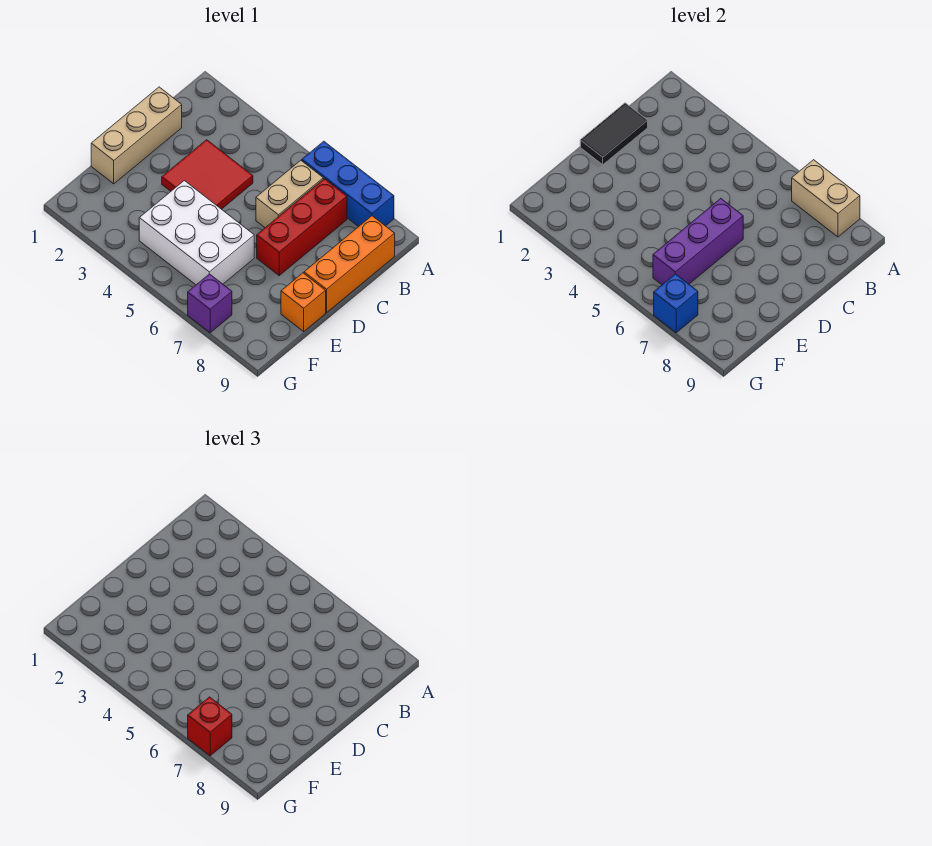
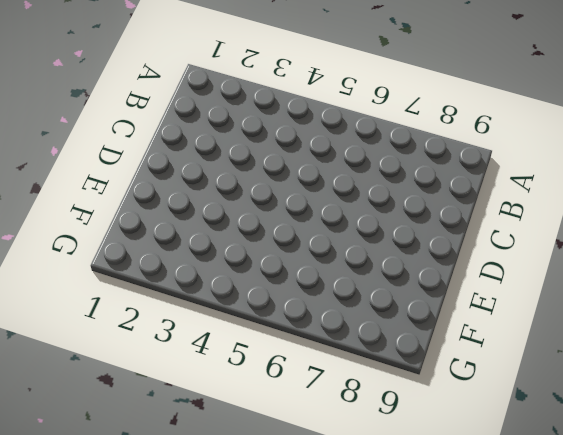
none -> blue 1x3 brick [302,141,394,227]
none -> tan 1x2 brick [256,160,323,228]
none -> red 1x3 brick [257,179,347,276]

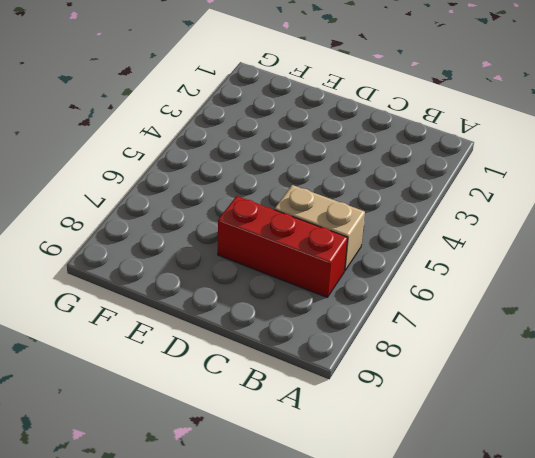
none -> blue 1x3 brick [302,141,394,227]
none -> orange 1x3 brick [304,216,395,312]
none -> tan 1x3 brick [91,87,182,184]

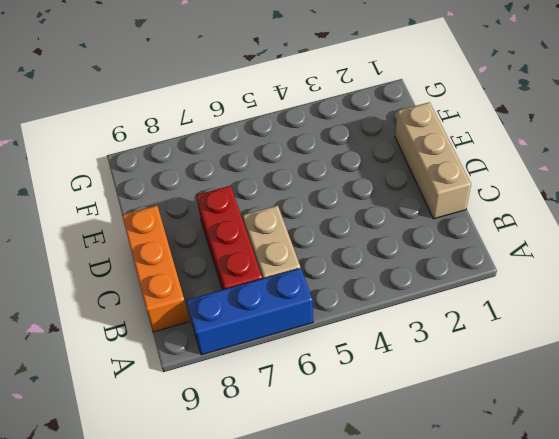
none -> red 2x2 tile [162,140,253,209]
none -> white 2x3 brick [139,181,254,285]
none -> orange 1x1 brick [281,273,326,331]

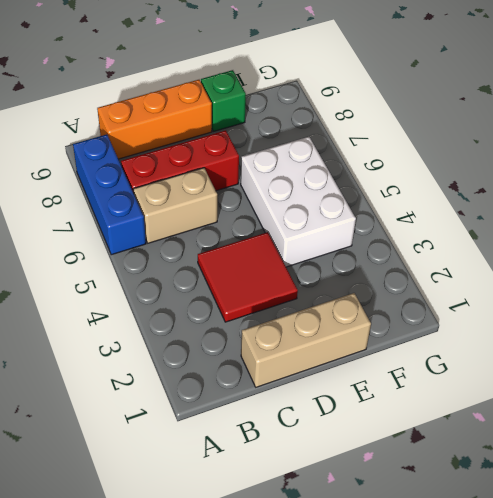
green 1x1 brick [201,70,246,132] -> orange 1x1 brick [281,273,326,331]
none -> purple 1x1 brick [188,274,232,333]
none -> tan 1x2 brick [792,160,860,237]
none -> black 1x2 tile [580,103,648,165]

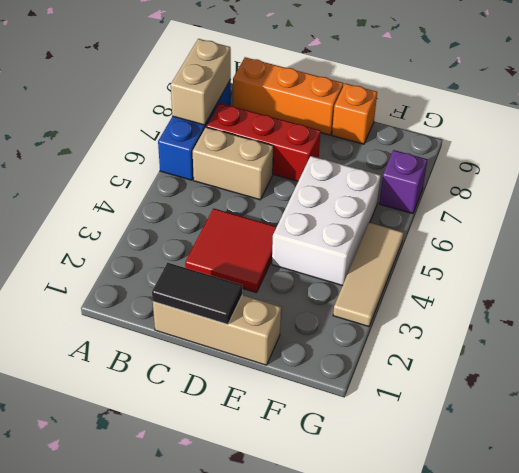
tan 1x3 tile [333,223,404,327] -> none
none -> purple 1x3 brick [653,198,743,285]
none -> blue 1x1 brick [654,274,698,333]
none -> red 1x1 brick [188,697,232,756]

